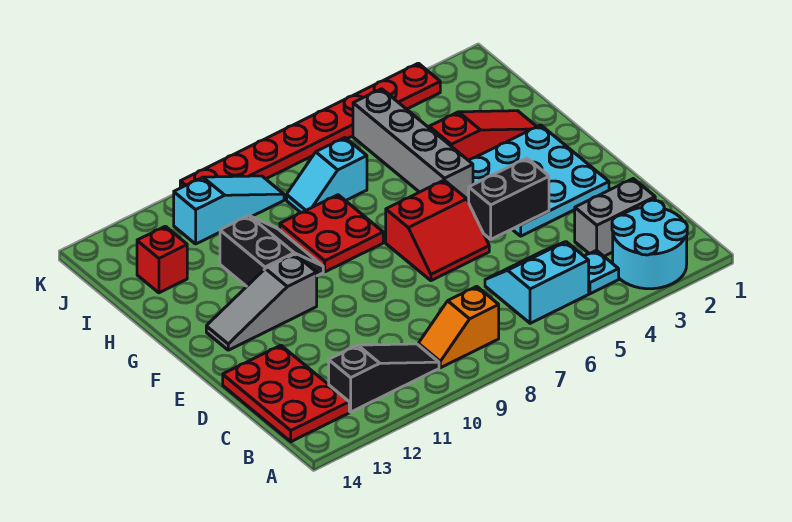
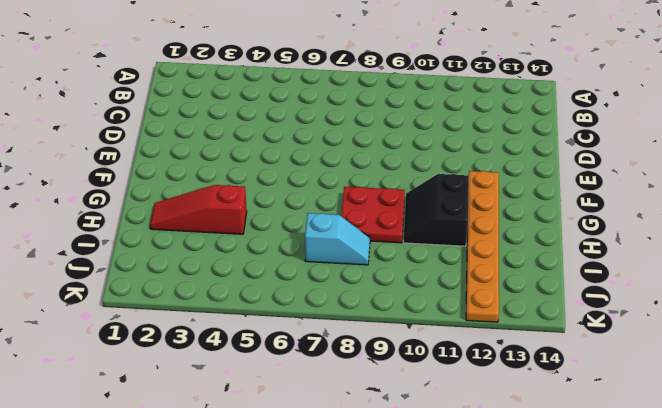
orange 1x6 plate [466,171,499,322] -> grey 1x3 slope [206,254,317,350]
none -> cyan 2x2 round brick [612,200,687,289]
none -> cyan 1x1 plate [584,250,619,294]
none -> cyan 2x2 slope [485,242,589,323]

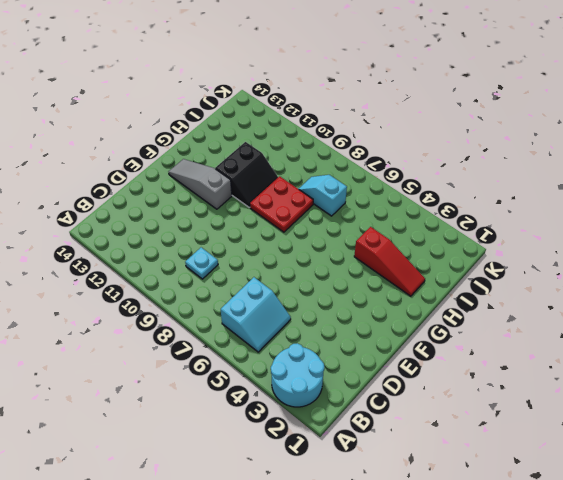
cyan 2x2 slope [221,277,291,352] -> cyan 2x2 slope turned to [485,242,589,323]
cyan 1x1 plate [185,247,218,279] -> cyan 1x1 plate moved to [584,250,619,294]
none -> orange 1x2 slope [418,286,499,368]
none -> black 1x3 slope [329,344,439,412]
none -> red 2x3 plate [223,345,349,442]

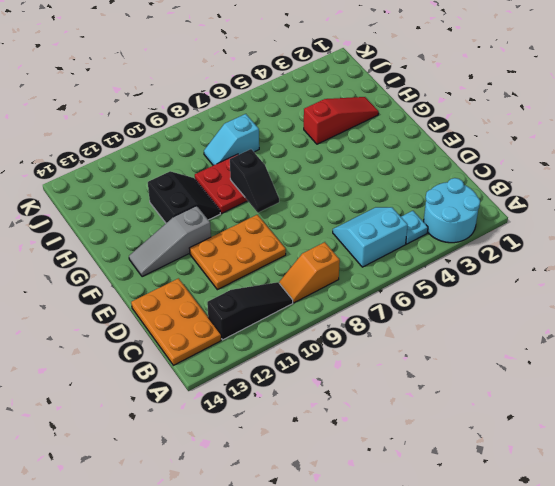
orange 2x3 plate [131,278,221,365] -> red 2x3 plate [223,345,349,442]
orange 2x3 plate [189,215,286,290] -> none
black 1x2 slope [230,149,279,213] -> none
none -> grey 1x2 brick [575,179,655,256]
none -> cyan 3x3 plate [469,125,609,236]
none -> red 2x2 slope [386,180,489,281]

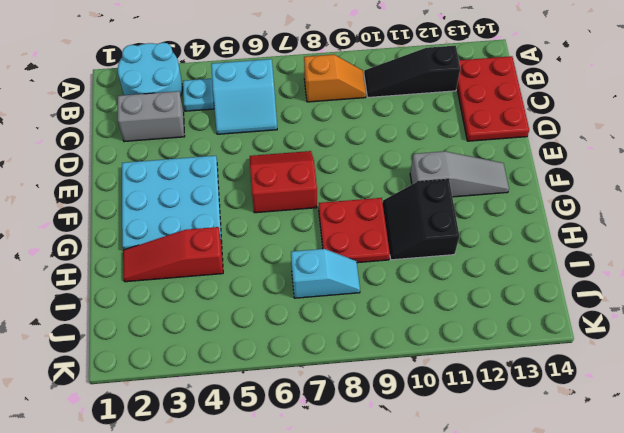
none -> grey 1x4 brick [353,89,473,201]
none -> red 1x1 brick [137,226,187,293]
none -> cyan 1x3 slope [174,176,284,244]

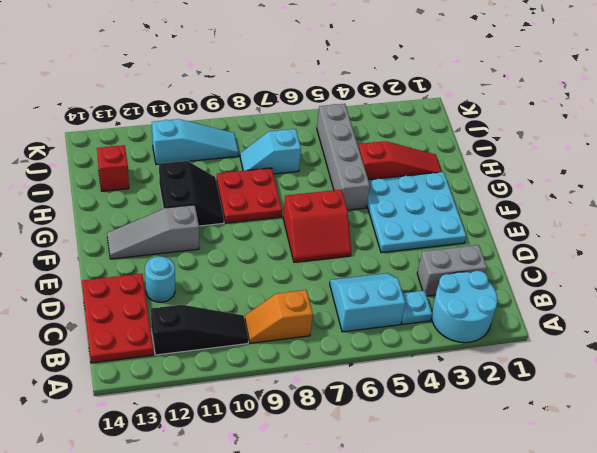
cyan 1x1 round brick [145,257,175,302] -> none
none -> red 1x8 plate [180,63,440,188]
none -> black 1x2 brick [469,158,549,239]

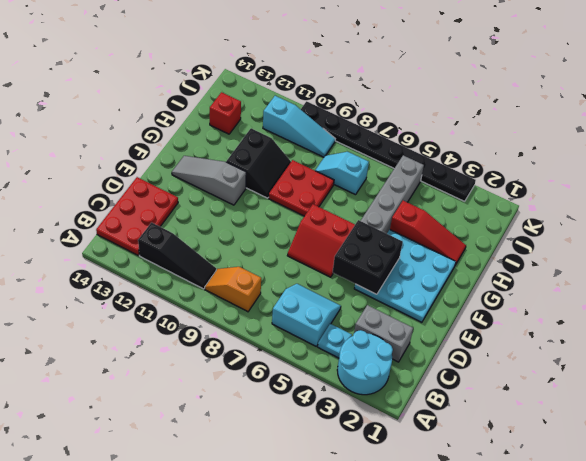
black 2x2 brick [333,220,403,294] -> black 1x2 brick [469,158,549,239]
black 1x8 plate [301,101,476,201] -> red 1x8 plate [180,63,440,188]

